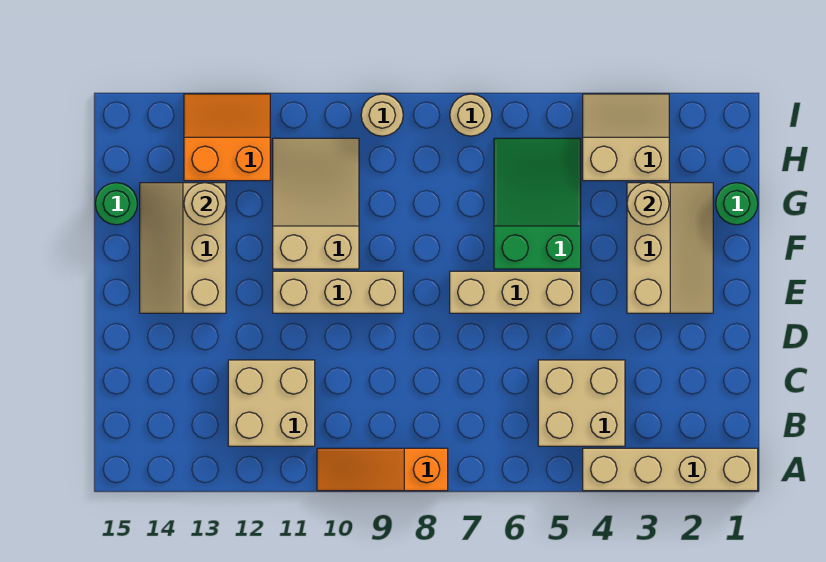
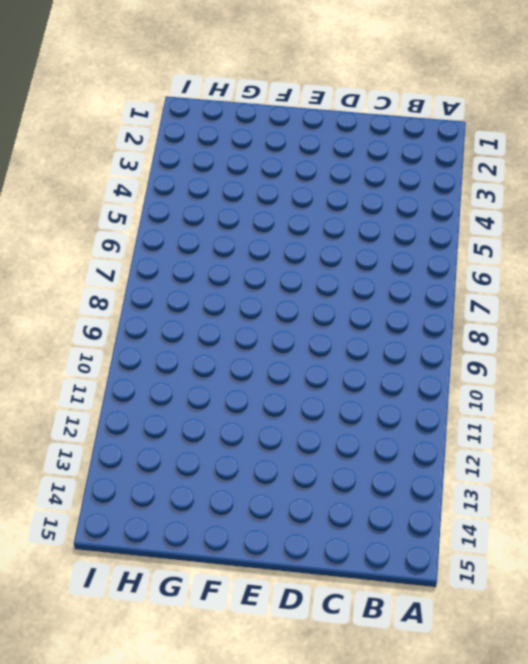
none -> tan 1x4 brick [583,448,758,491]
none -> orange 1x3 slope [317,448,448,491]
none -> tan 2x2 brick [538,360,625,446]

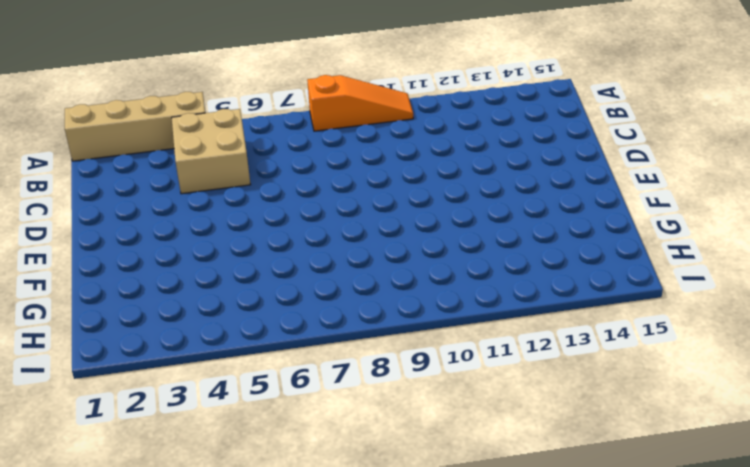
none -> tan 2x2 brick [228,360,315,446]
none -> tan 2x3 slope [627,183,713,313]
none -> tan 1x3 brick [450,271,581,313]

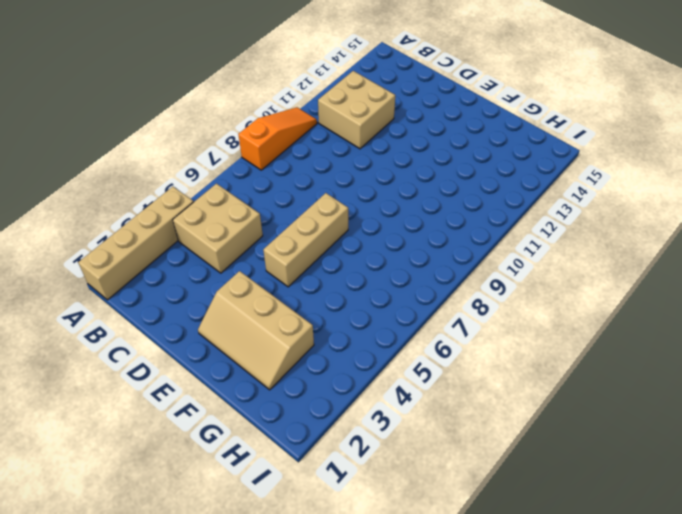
none -> tan 1x3 brick [273,271,403,313]
none -> tan 2x3 slope [140,183,226,313]
none -> green 2x3 slope [494,138,581,269]

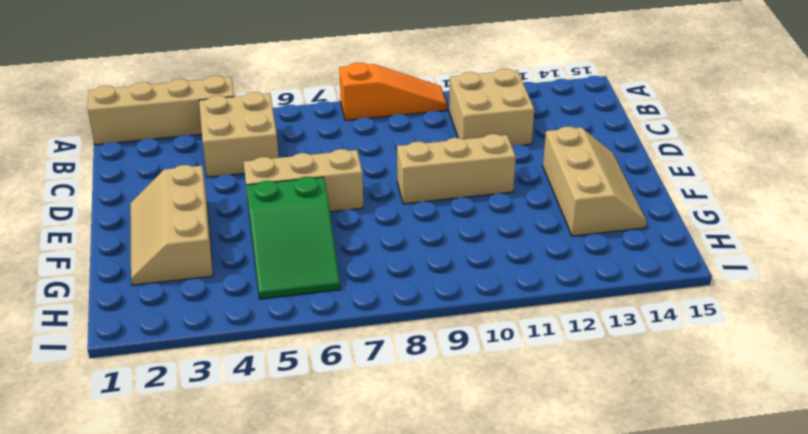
none -> tan 2x3 slope [273,138,359,269]
none -> green 1x1 round brick [716,183,758,225]
none -> green 1x1 round brick [95,183,137,225]

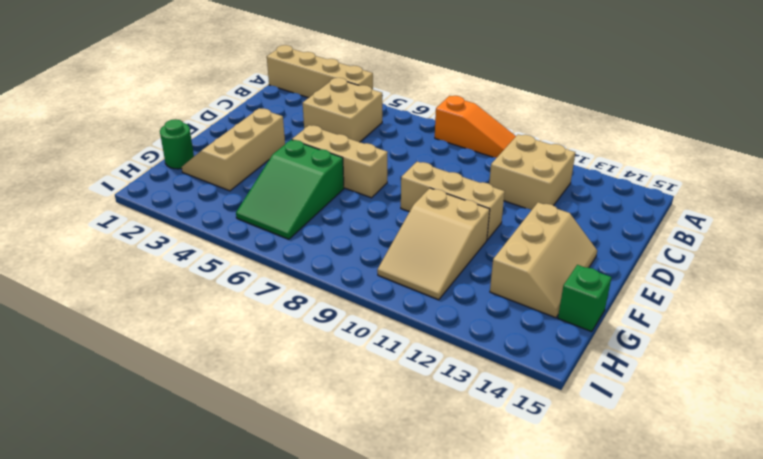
green 1x1 brick [558,265,612,332] -> green 1x1 round brick [95,183,137,225]
none -> tan 2x2 slope [583,94,669,181]
none -> orange 2x2 slope [184,94,270,181]
none -> tan 1x1 round brick [450,94,492,136]

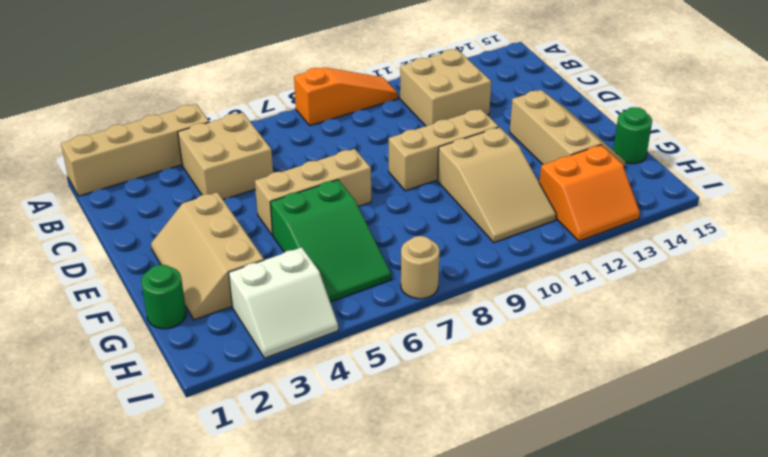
white 2x2 slope [229,247,338,358] -> tan 2x2 slope [583,94,669,181]
none -> tan 1x1 round brick [361,94,403,136]
none -> tan 1x1 round brick [627,183,669,225]
none -> tan 1x1 round brick [184,183,226,225]

